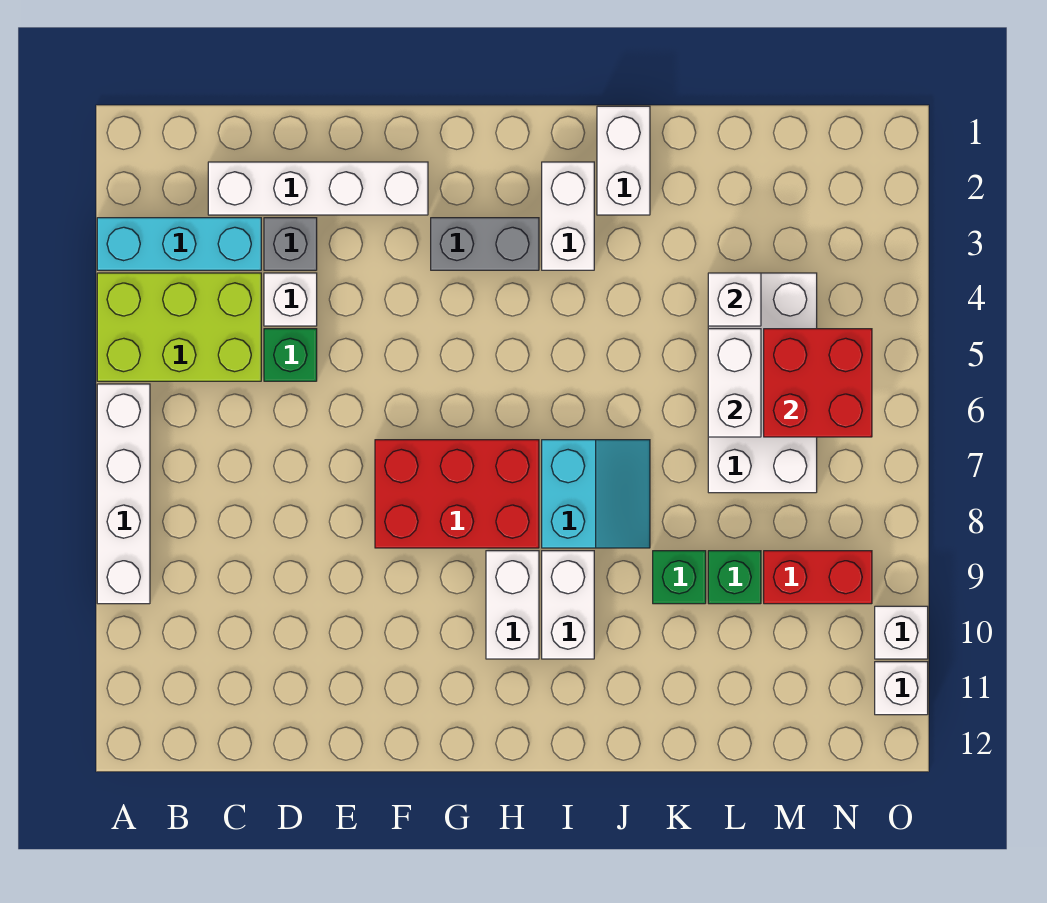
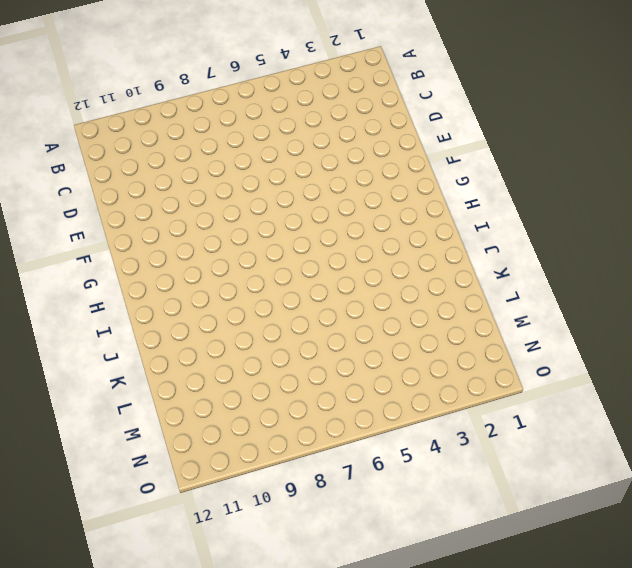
none -> cyan 1x3 brick [97,218,261,270]
none -> lime 2x3 brick [97,273,261,381]
none -> white 1x4 brick [97,384,150,604]

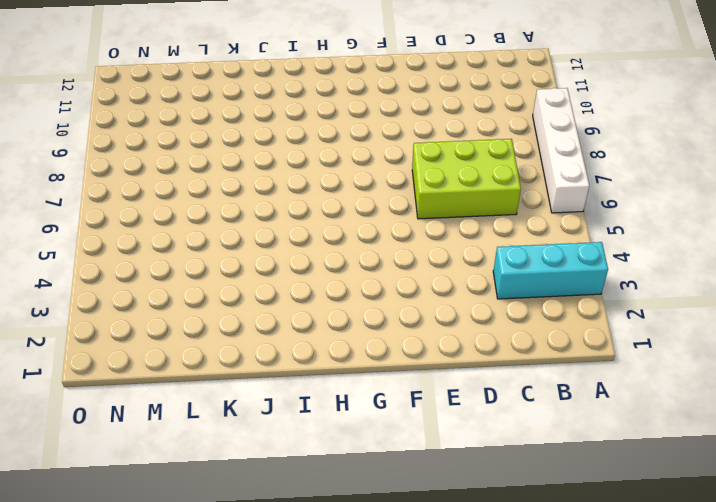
lime 2x3 brick [412,139,521,219] -> lime 2x3 brick moved to [97,273,261,381]
none -> white 1x4 brick [208,162,428,215]
none -> grey 1x1 brick [264,218,317,270]
none -> white 1x1 brick [264,273,317,326]

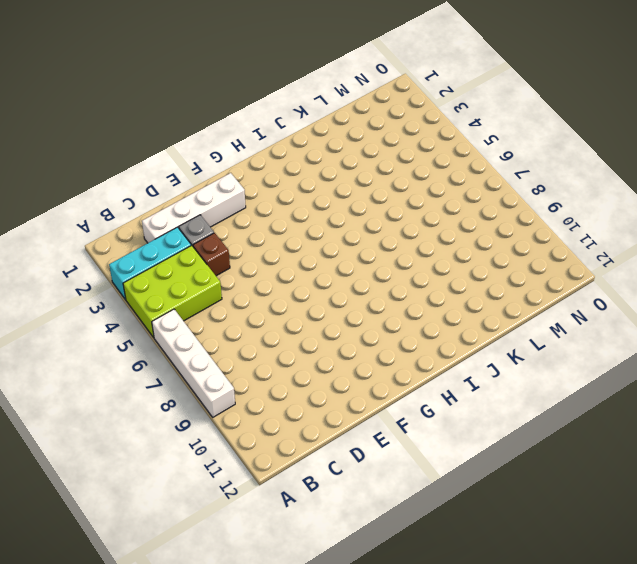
brown 1x1 brick [193,233,230,276] -> white 1x1 brick [264,273,317,326]
none -> green 1x1 brick [264,329,317,381]
none -> red 2x3 brick [375,440,539,548]
none -> grey 1x2 brick [431,218,539,270]

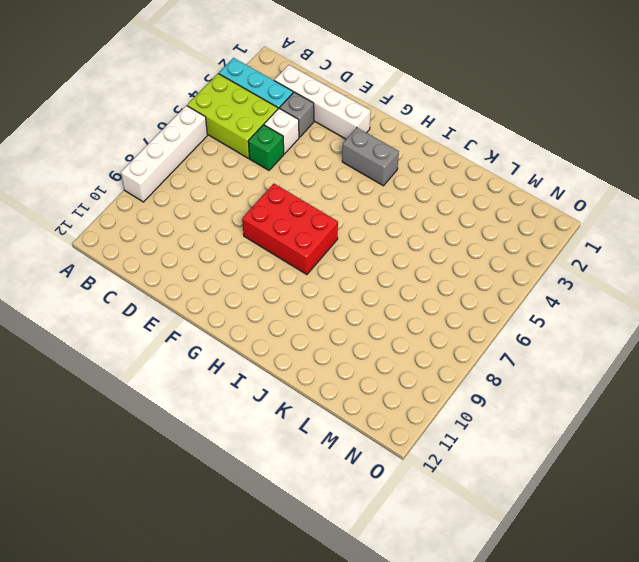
none -> white 1x2 brick [486,551,539,659]
none -> white 1x2 brick [542,162,594,270]
none -> cyan 2x2 slope [542,440,650,548]

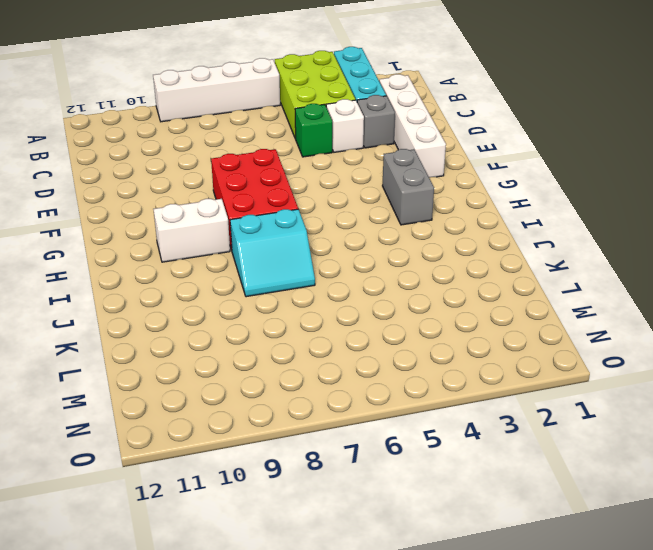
none -> white 1x2 brick [542,162,594,270]
none -> white 1x2 brick [542,551,594,659]
none -> white 1x2 brick [597,106,650,215]

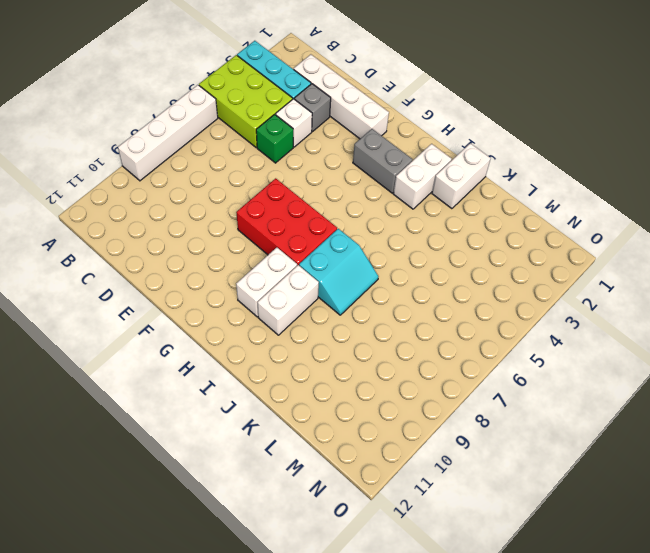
none -> green 1x1 brick [653,551,706,604]
none -> white 2x4 brick [708,273,817,493]
none -> green 1x1 brick [708,551,761,604]

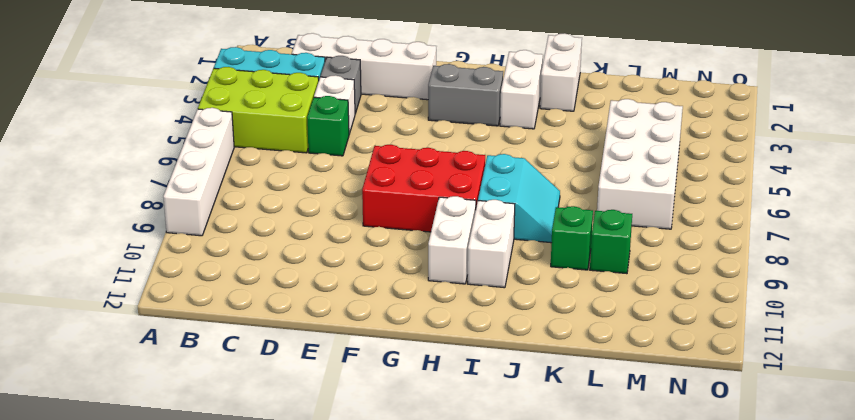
none -> red 1x2 brick [764,551,872,604]
none -> white 1x1 brick [875,606,928,659]
none -> white 1x1 brick [875,662,928,715]

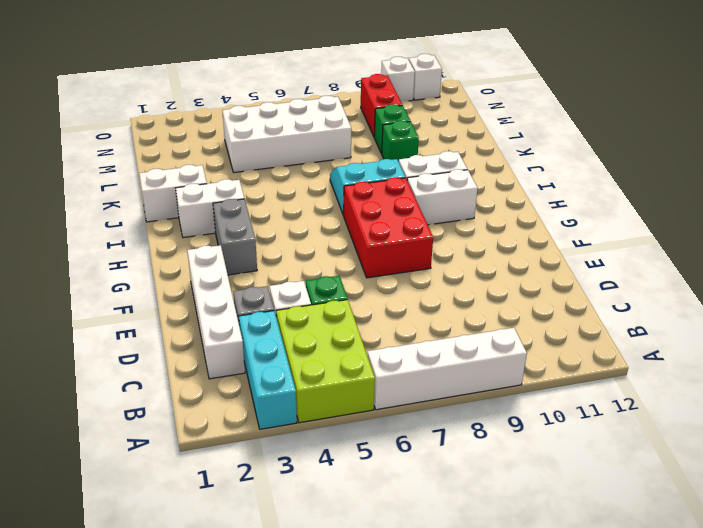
none -> white 1x1 brick [708,273,761,326]
none -> white 1x2 brick [708,329,761,437]
none -> red 2x2 brick [764,329,872,437]

